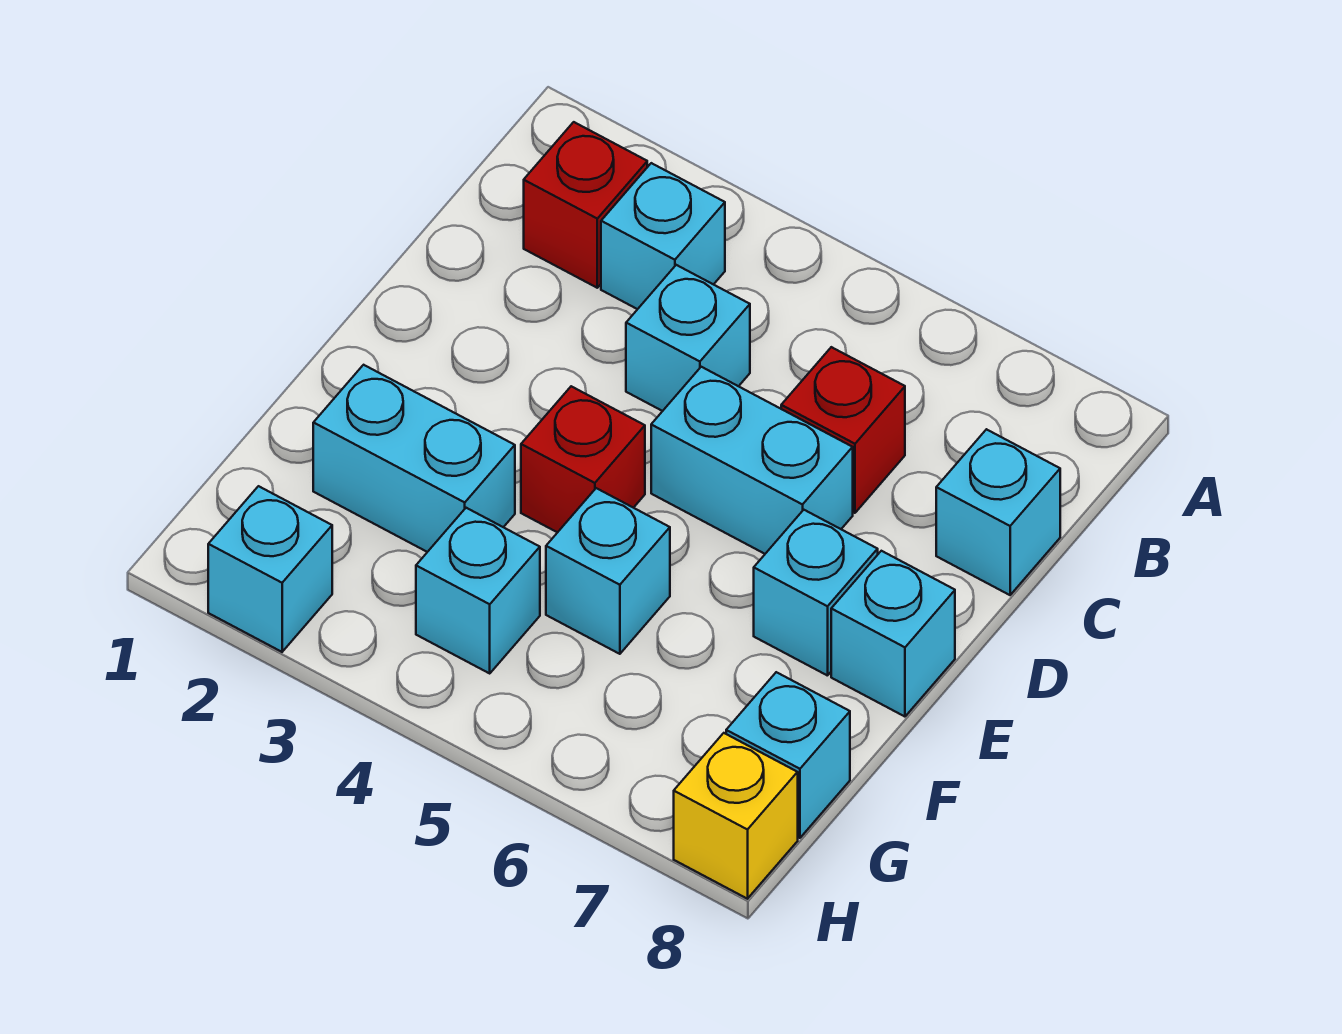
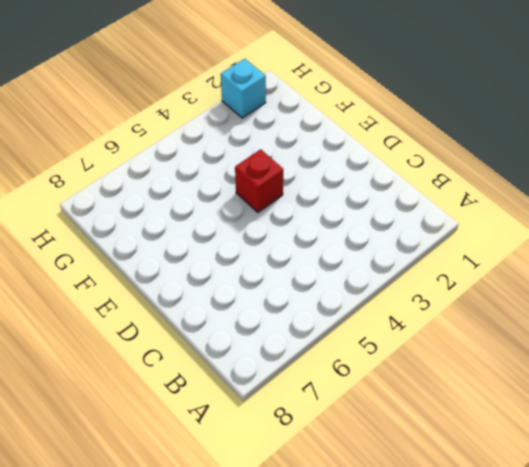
none -> red 1x1 brick [524,122,647,288]
none -> cyan 1x1 brick [601,163,725,309]
none -> cyan 1x1 brick [626,265,750,411]

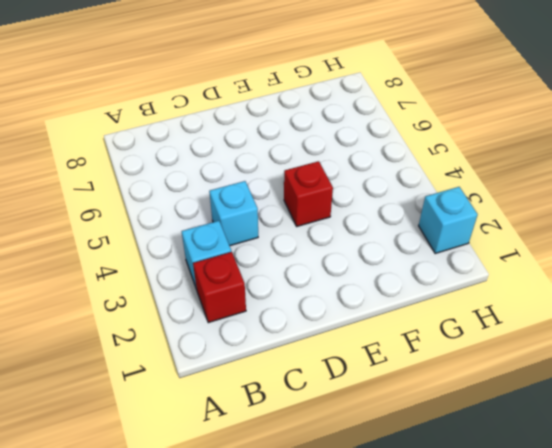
none -> red 1x1 brick [781,347,905,513]
none -> cyan 1x1 brick [936,429,1060,595]
none -> cyan 1x2 brick [651,367,853,554]

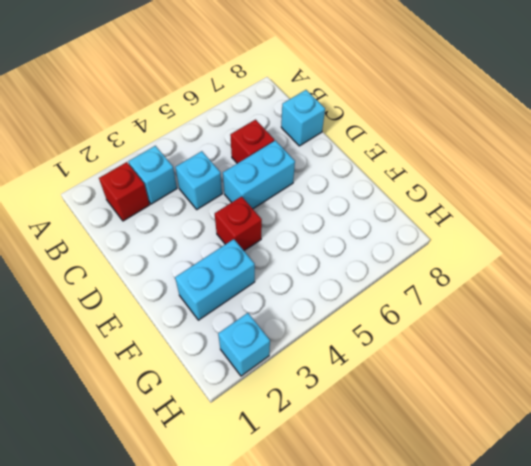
none -> cyan 1x1 brick [754,510,878,676]
none -> cyan 1x1 brick [831,551,955,717]
none -> cyan 1x1 brick [546,488,670,654]

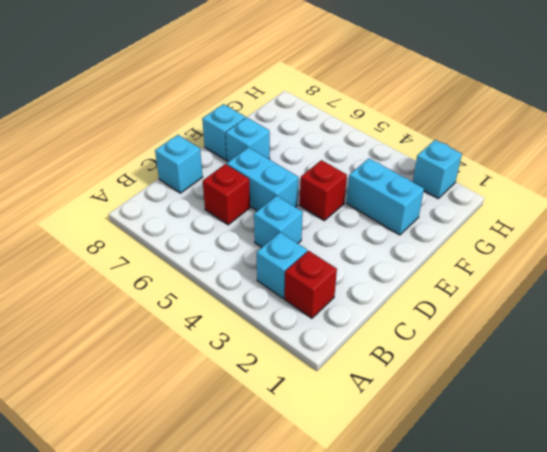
none -> cyan 1x1 brick [546,488,670,654]
none -> cyan 1x1 brick [416,508,540,673]
none -> cyan 1x1 brick [726,672,850,838]

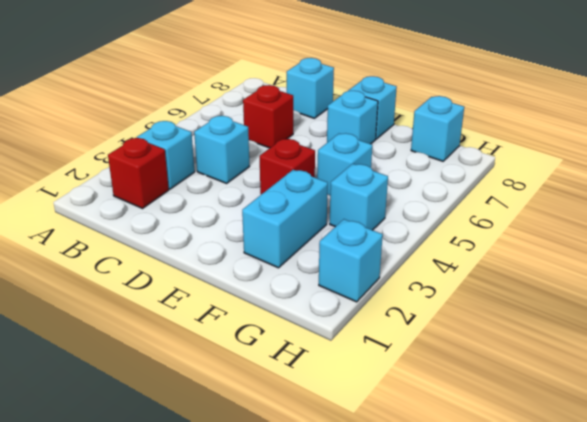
none -> cyan 1x2 brick [651,367,853,554]
none -> yellow 1x1 brick [674,733,798,899]

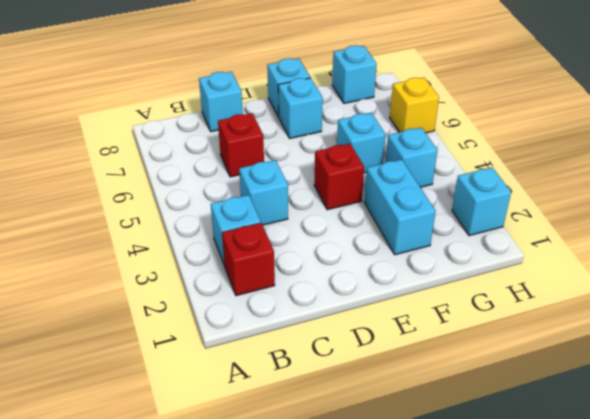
yellow 1x1 brick [390,78,439,133] -> yellow 1x1 brick moved to [674,733,798,899]
none -> cyan 1x2 brick [651,367,853,554]

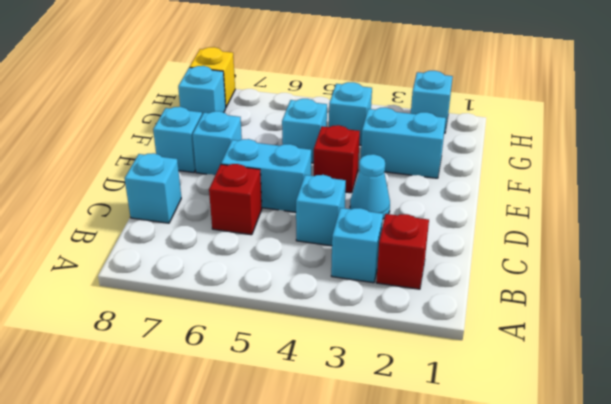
cyan 1x1 cone [350,154,390,219] -> none

